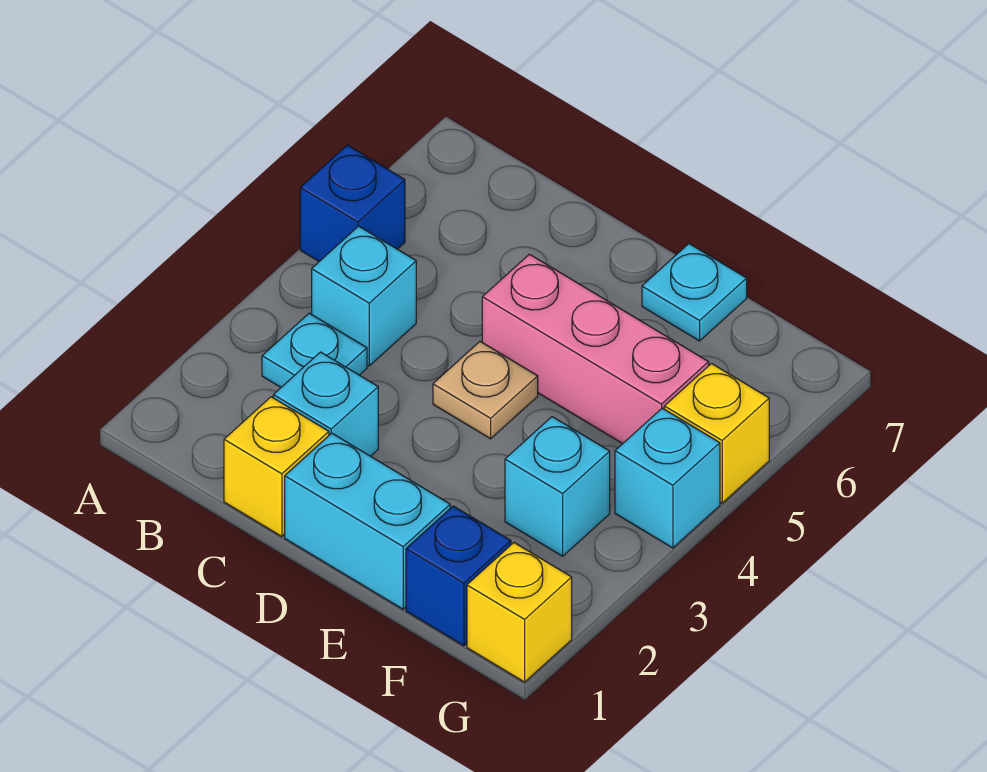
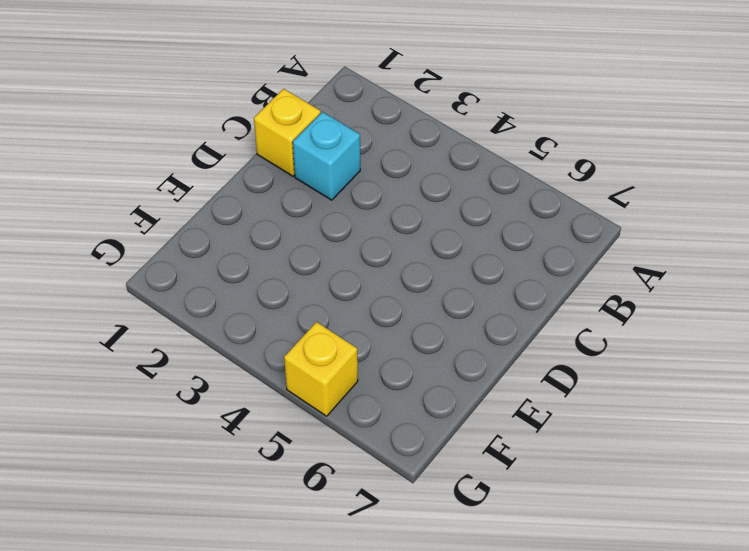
none -> blue 1x1 brick [300,145,405,261]
none -> cyan 1x1 plate [262,313,367,387]
none -> cyan 1x1 brick [312,226,416,366]

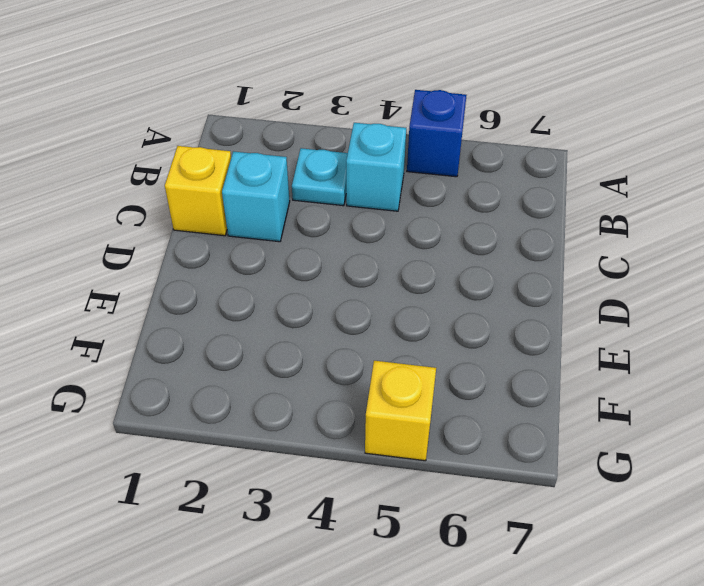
none -> cyan 1x2 brick [285,433,450,609]
none -> tan 1x1 plate [433,342,538,439]
none -> pink 1x3 brick [482,254,709,444]

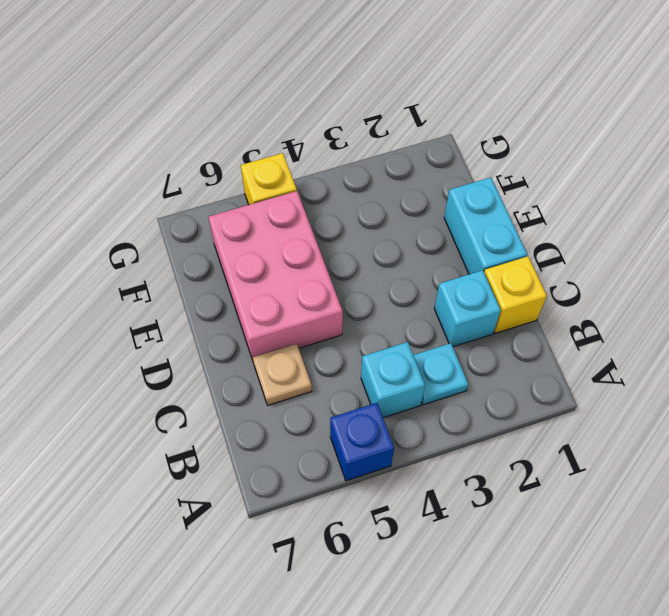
tan 1x1 plate [253,344,312,405] -> tan 1x1 plate moved to [433,342,538,439]
pink 2x3 brick [208,191,343,360] -> pink 1x3 brick [482,254,709,444]
none -> cyan 1x1 plate [642,244,747,341]
none -> blue 1x1 brick [406,506,511,646]
none -> cyan 1x1 brick [505,417,610,556]

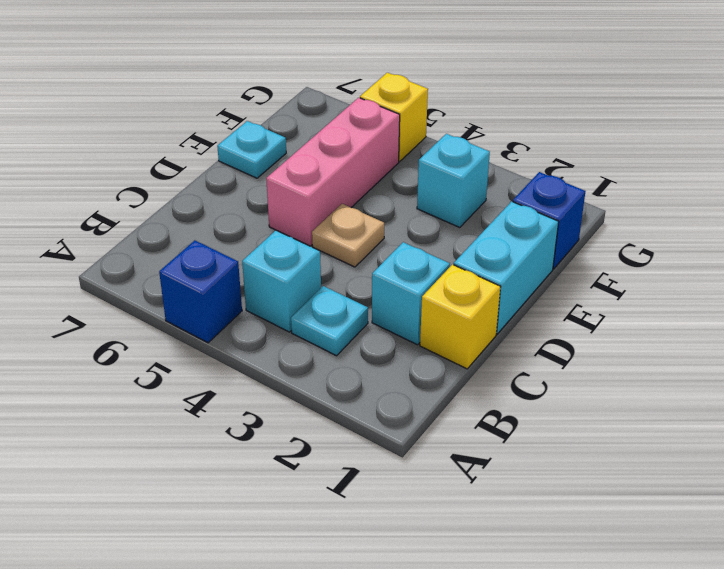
none -> yellow 1x1 brick [467,543,572,682]
none -> cyan 1x1 brick [615,408,720,548]

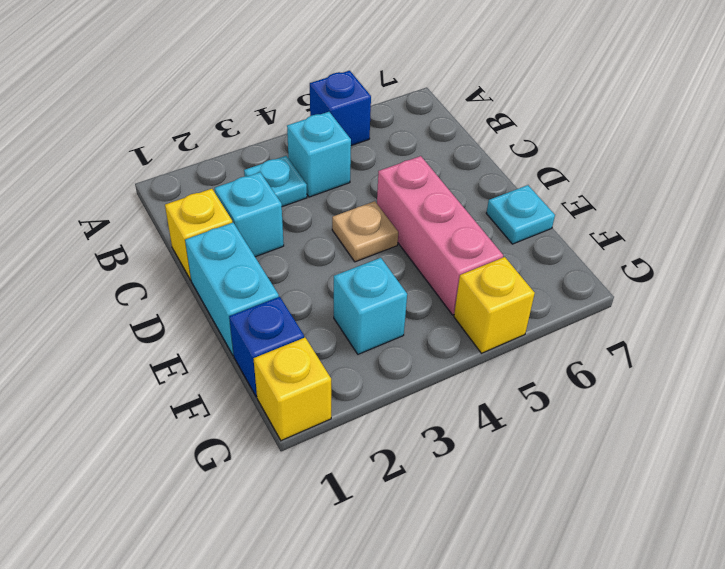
none -> cyan 1x1 brick [615,408,720,548]

